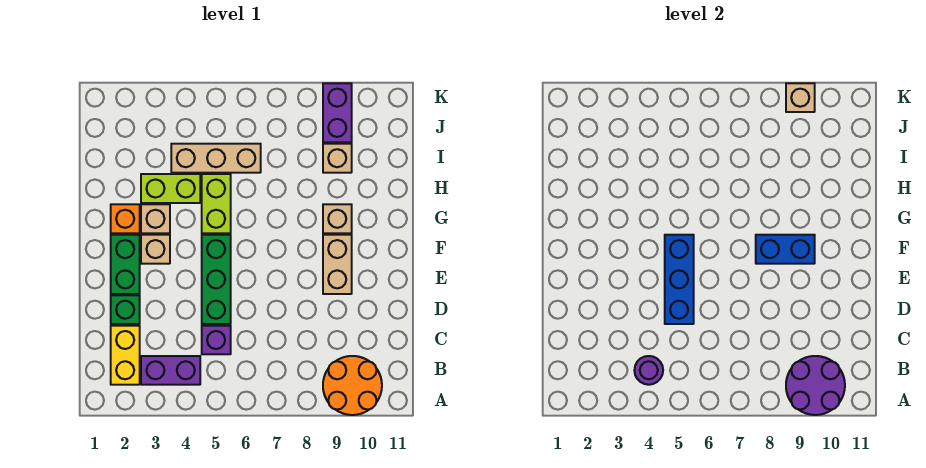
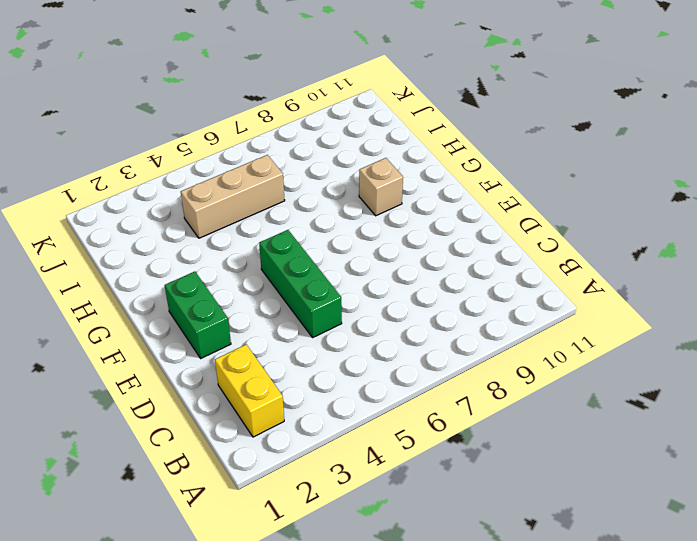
none -> orange 2x2 round brick [323,356,382,415]
none -> purple 1x2 brick [141,356,200,385]
none -> purple 1x1 brick [202,326,231,354]

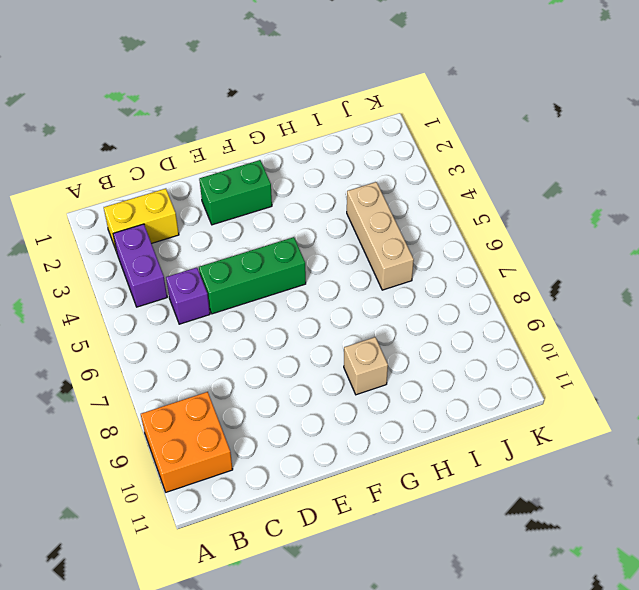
orange 2x2 brick [141,392,233,492] -> orange 2x2 round brick [323,356,382,415]
none -> green 1x1 brick [111,295,140,324]
none -> tan 1x2 brick [323,235,352,294]
none -> tan 1x1 brick [141,235,170,264]

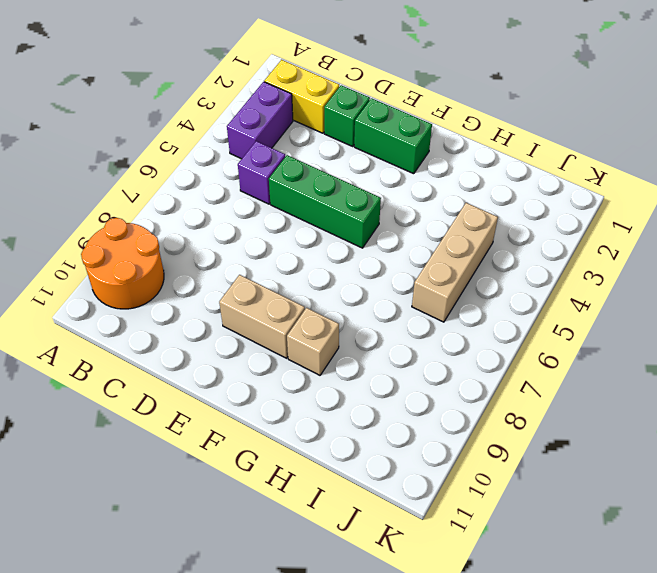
none -> tan 1x1 brick [141,235,170,264]
none -> orange 1x1 brick [111,204,140,233]
none -> tan 1x1 brick [141,204,170,233]

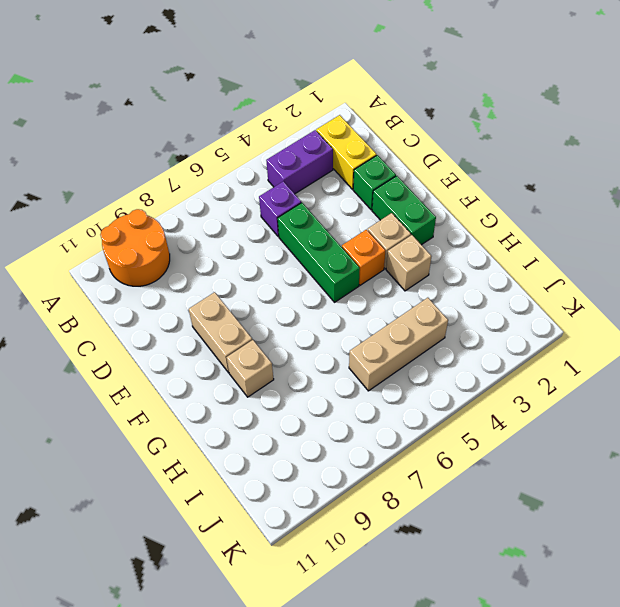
orange 1x1 brick [342,230,385,285] -> orange 1x1 brick moved to [111,204,140,233]
none -> lime 1x2 brick [202,174,231,233]
none -> lime 1x2 brick [141,174,200,203]
none -> tan 1x1 brick [323,144,352,173]

